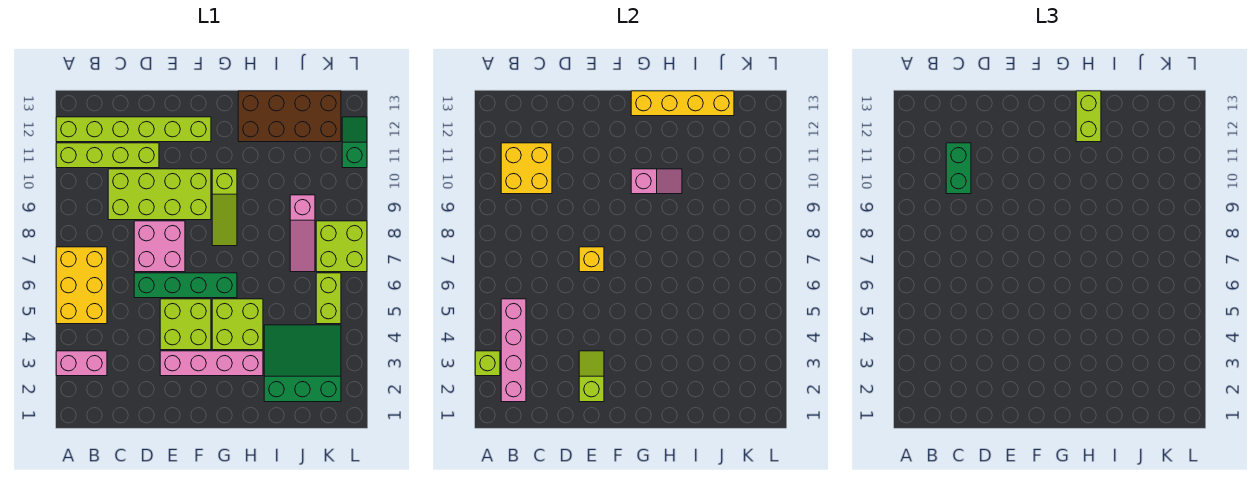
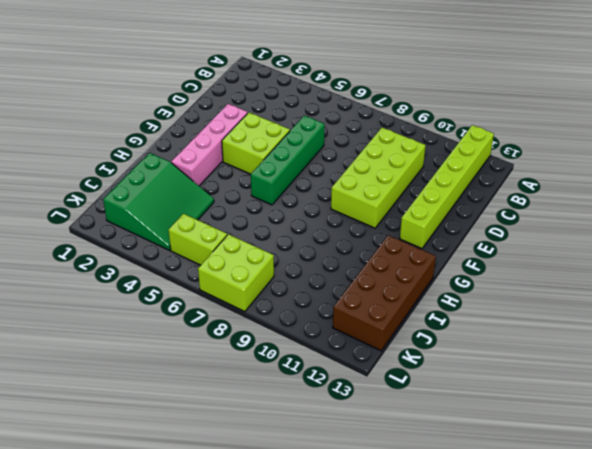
none -> pink 1x2 brick [56,351,107,376]
none -> yellow 2x3 brick [56,247,107,324]
none -> lime 1x4 brick [56,143,159,168]

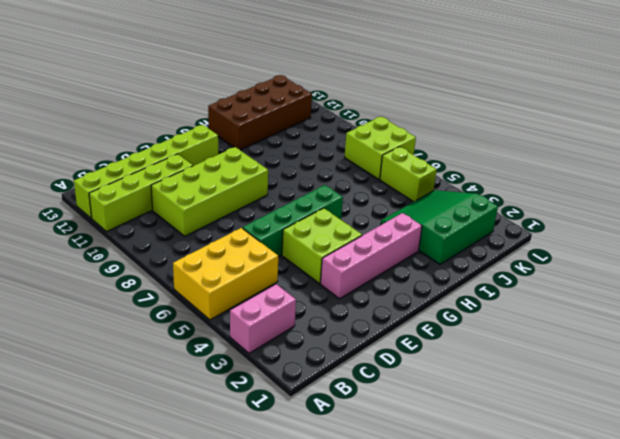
yellow 2x3 brick [173,228,278,320] -> yellow 2x3 brick turned to [56,247,107,324]
none -> pink 2x2 brick [134,221,185,272]
none -> lime 2x2 brick [212,299,263,350]
none -> lime 1x3 slope [212,169,237,246]

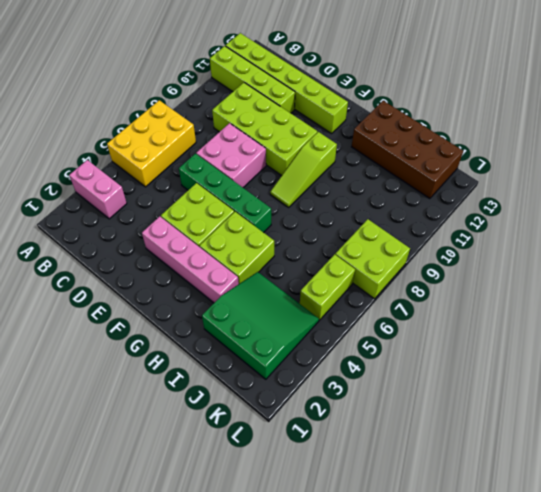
none -> pink 1x3 slope [290,195,315,272]
none -> green 1x2 slope [342,117,367,168]
none -> lime 1x1 brick [475,351,500,376]

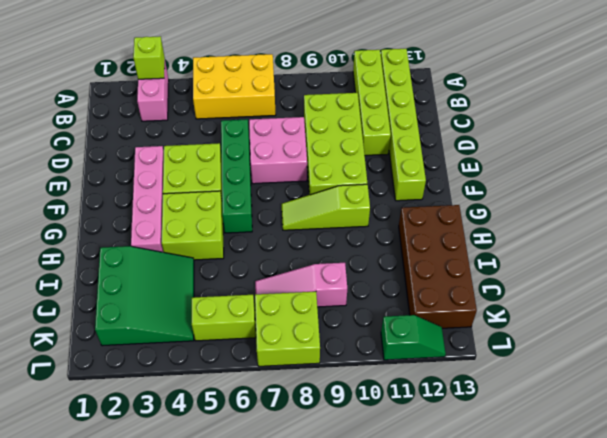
none -> pink 1x4 brick [501,299,526,402]
none -> yellow 2x2 brick [501,143,552,194]
none -> lime 1x2 slope [579,351,604,402]

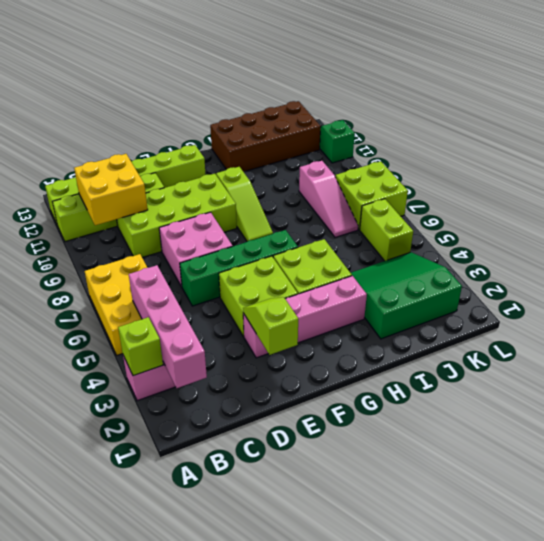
none -> yellow 1x1 brick [579,247,604,272]
none -> pink 1x2 slope [631,169,682,194]
none -> yellow 1x4 brick [631,91,734,116]

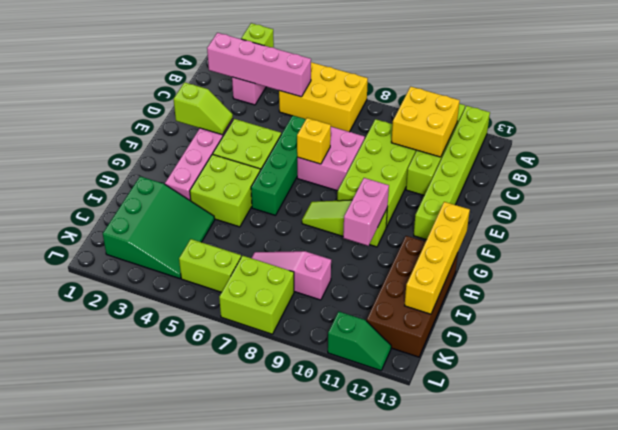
pink 1x2 brick [343,178,389,246] -> pink 1x2 slope [631,169,682,194]
none -> green 1x2 brick [946,143,971,194]
none -> lime 1x2 brick [1076,91,1101,142]

